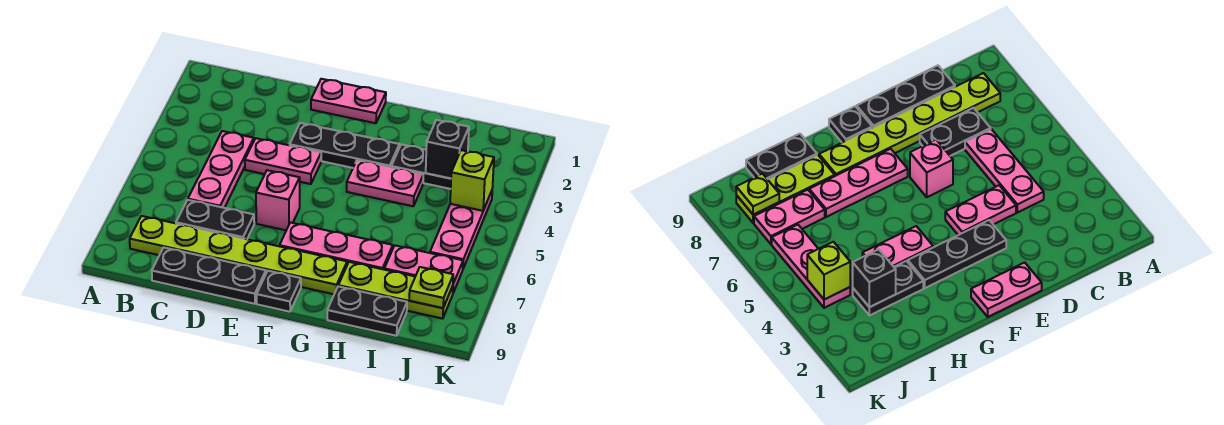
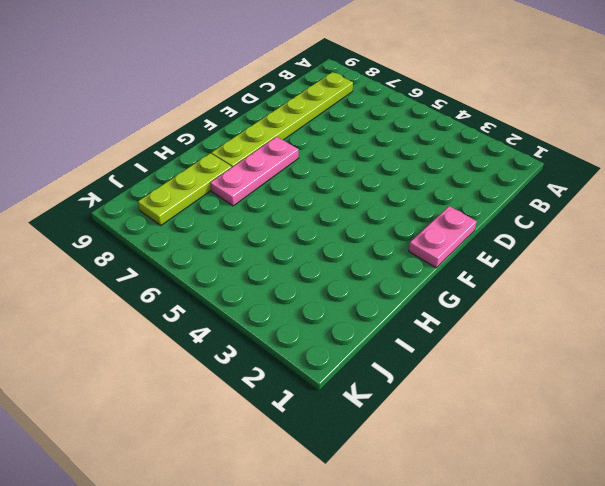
none -> pink 1x3 plate [188,131,254,208]
none -> black 1x2 plate [176,200,254,239]
none -> black 1x3 plate [152,247,266,304]

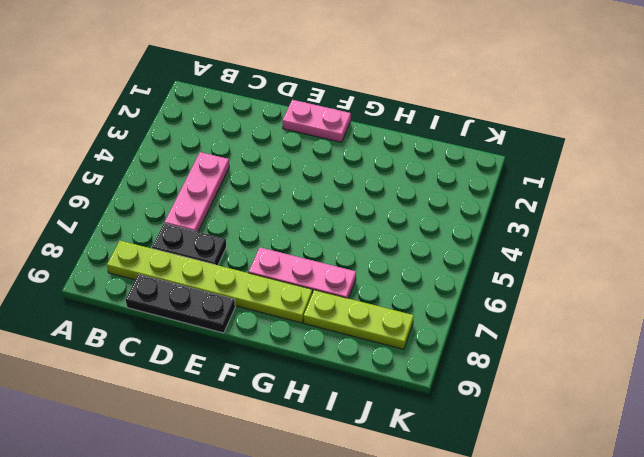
none -> pink 1x2 plate [245,138,321,184]
none -> black 1x3 plate [290,123,399,168]
none -> pink 1x1 brick [256,170,300,230]

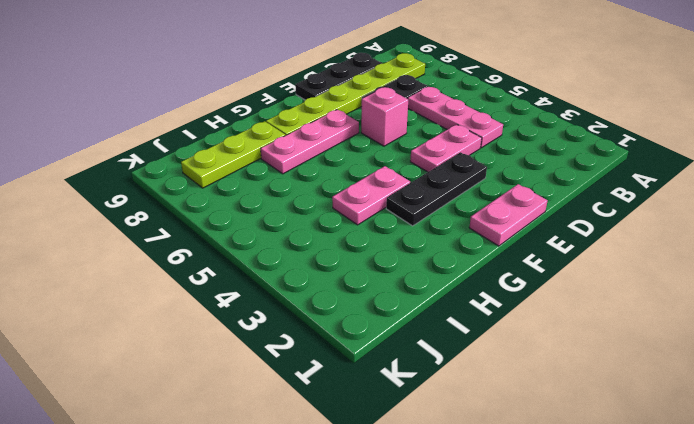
none -> black 1x1 plate [257,271,301,312]
none -> black 1x2 plate [391,144,451,189]
none -> black 1x2 plate [327,286,407,336]

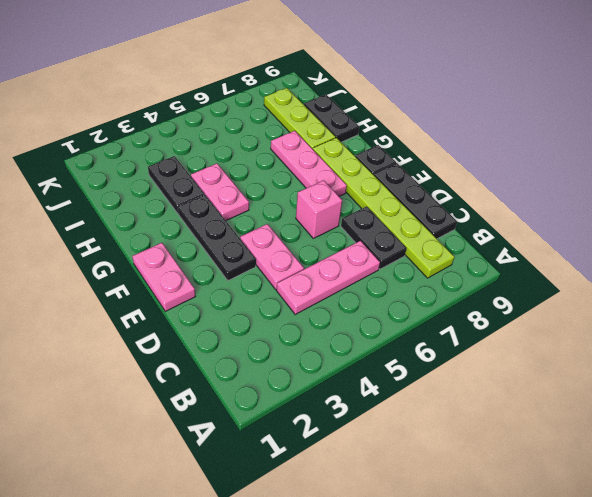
none -> pink 1x2 plate [384,246,463,293]
none -> pink 1x3 plate [430,191,492,268]
none -> black 1x1 brick [426,120,469,178]

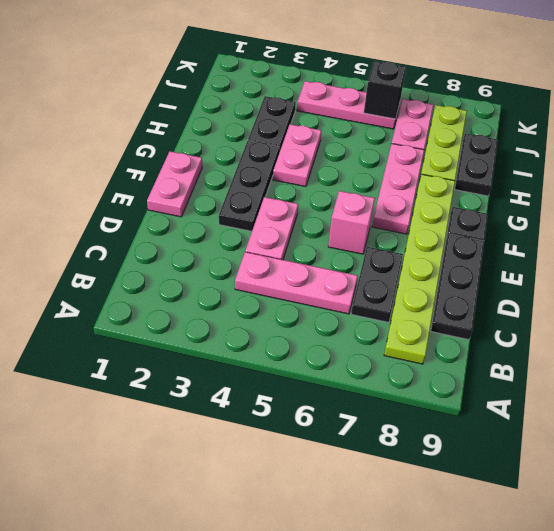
black 1x1 brick [364,61,406,119] -> black 1x1 brick moved to [426,120,469,178]
none -> lime 1x1 brick [450,150,494,211]
none -> lime 1x1 plate [409,267,453,308]

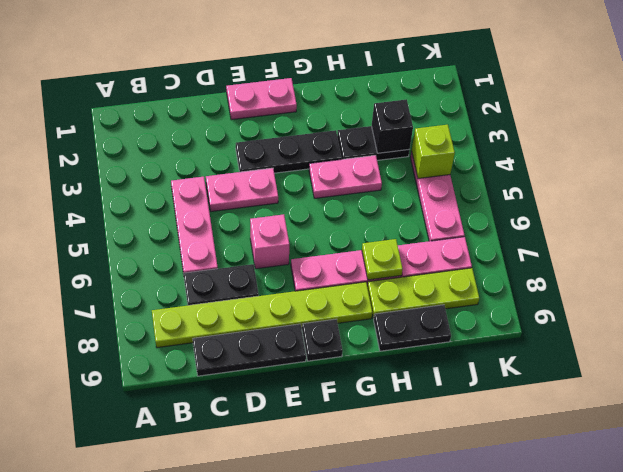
lime 1x1 plate [362,239,403,280] -> lime 1x1 plate moved to [409,267,453,308]

